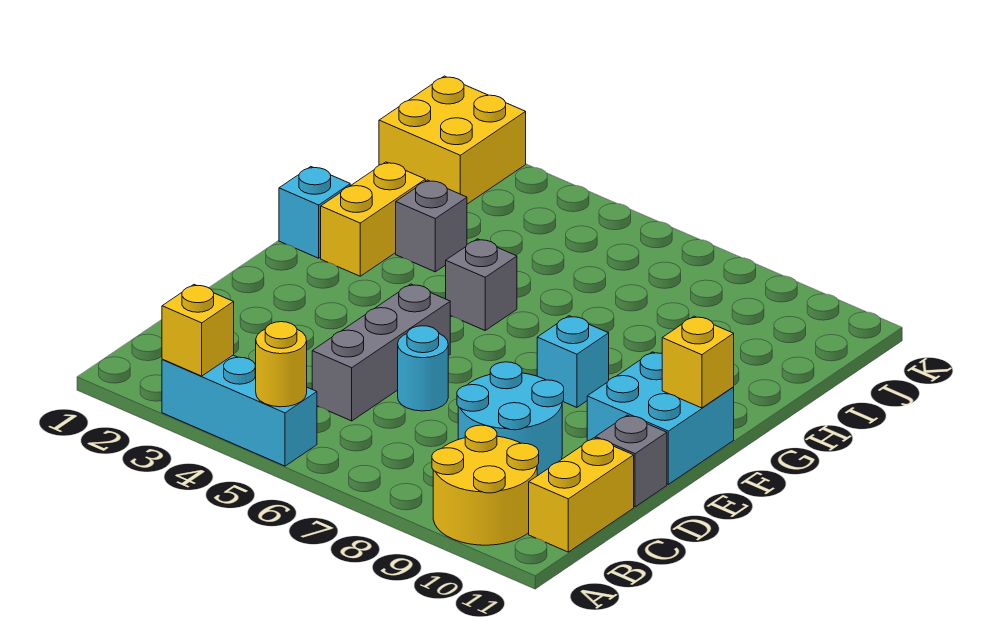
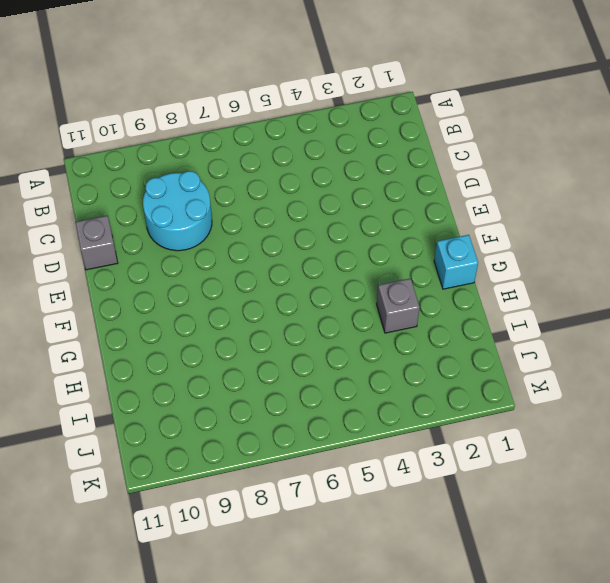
none -> cyan 1x3 brick [162,355,317,466]
none -> yellow 2x2 round brick [432,425,539,545]
none -> yellow 1x2 brick [529,438,634,552]

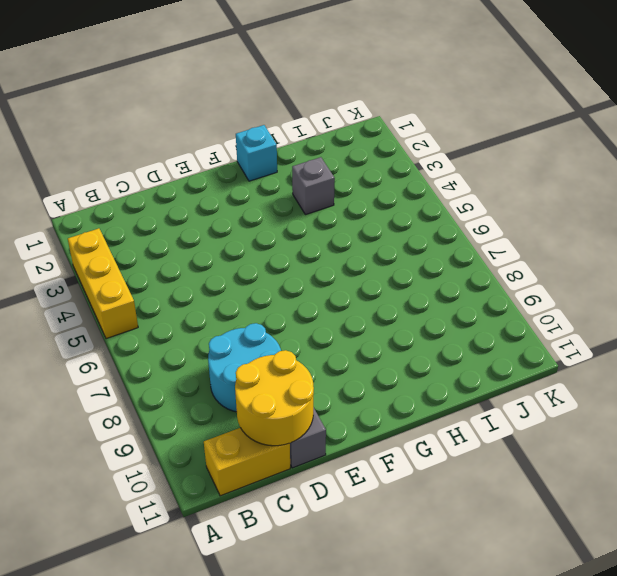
yellow 1x3 brick [68,228,138,339] -> cyan 1x3 brick [162,355,317,466]
yellow 2x2 round brick [235,350,314,446] -> yellow 2x2 round brick moved to [432,425,539,545]
none -> grey 1x3 brick [312,284,450,421]
none -> cyan 1x1 round brick [398,326,448,411]
none -> cyan 2x2 brick [587,352,734,484]

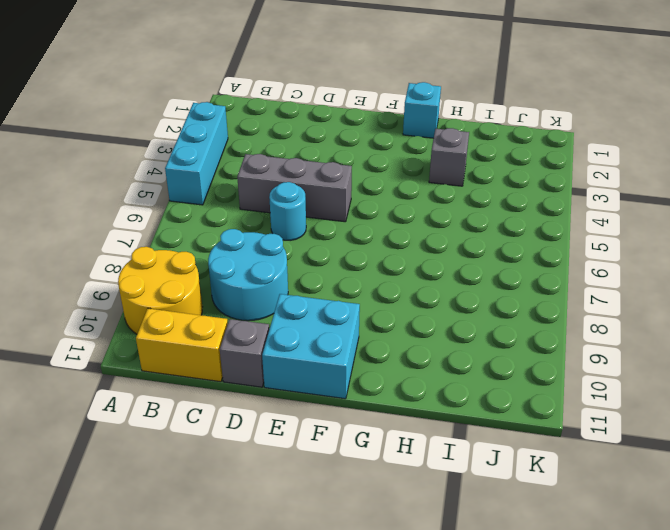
none -> cyan 1x1 brick [537,316,609,407]
none -> yellow 1x2 brick [321,162,425,276]
none -> grey 1x1 brick [446,239,517,330]

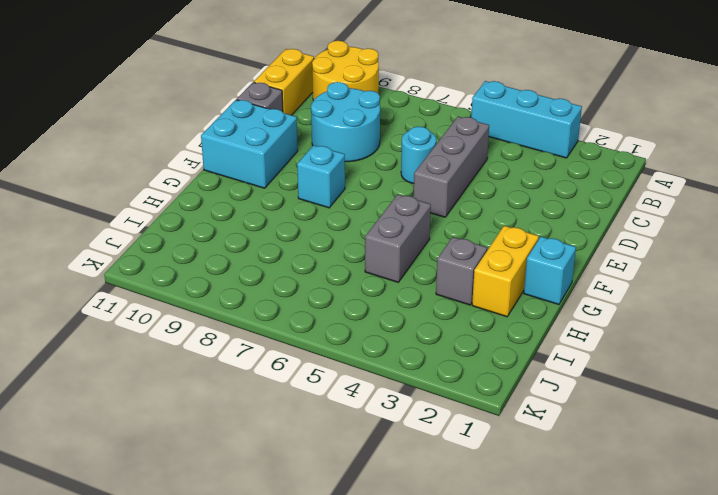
grey 1x2 brick [365,195,431,282] -> grey 1x1 brick [446,239,517,330]
none -> yellow 2x2 brick [379,76,526,204]
none -> yellow 1x1 brick [162,285,234,376]
none -> yellow 1x1 round brick [256,322,307,407]

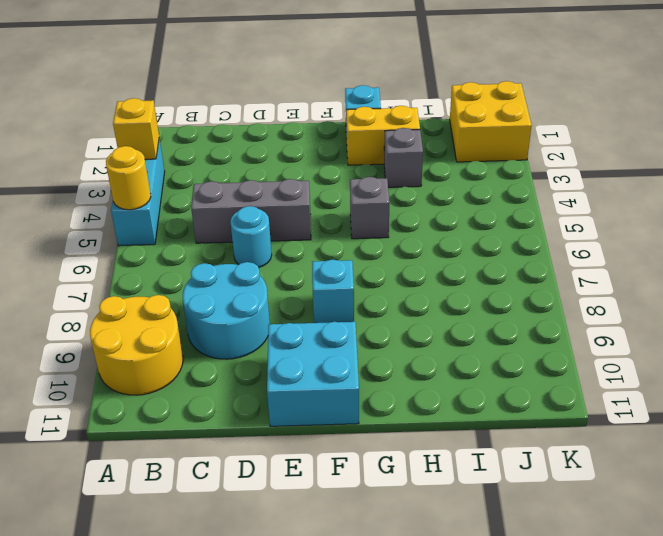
none -> yellow 1x2 brick [529,438,634,552]
none -> grey 1x1 brick [595,415,667,507]
none -> yellow 1x1 brick [662,316,734,408]

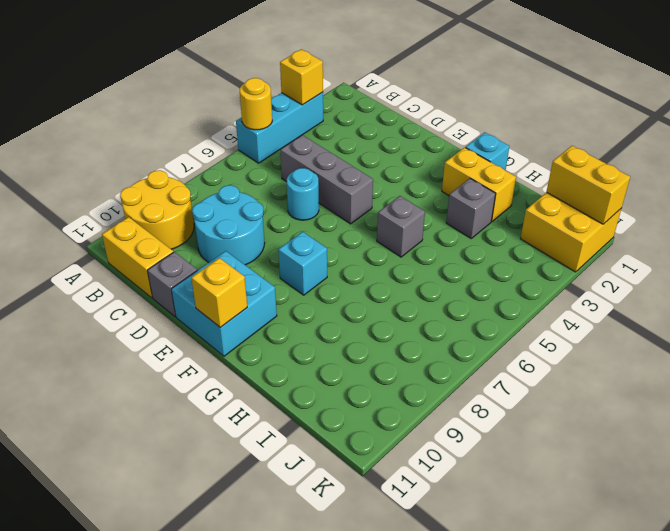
yellow 1x2 brick [547,146,630,224] -> none

